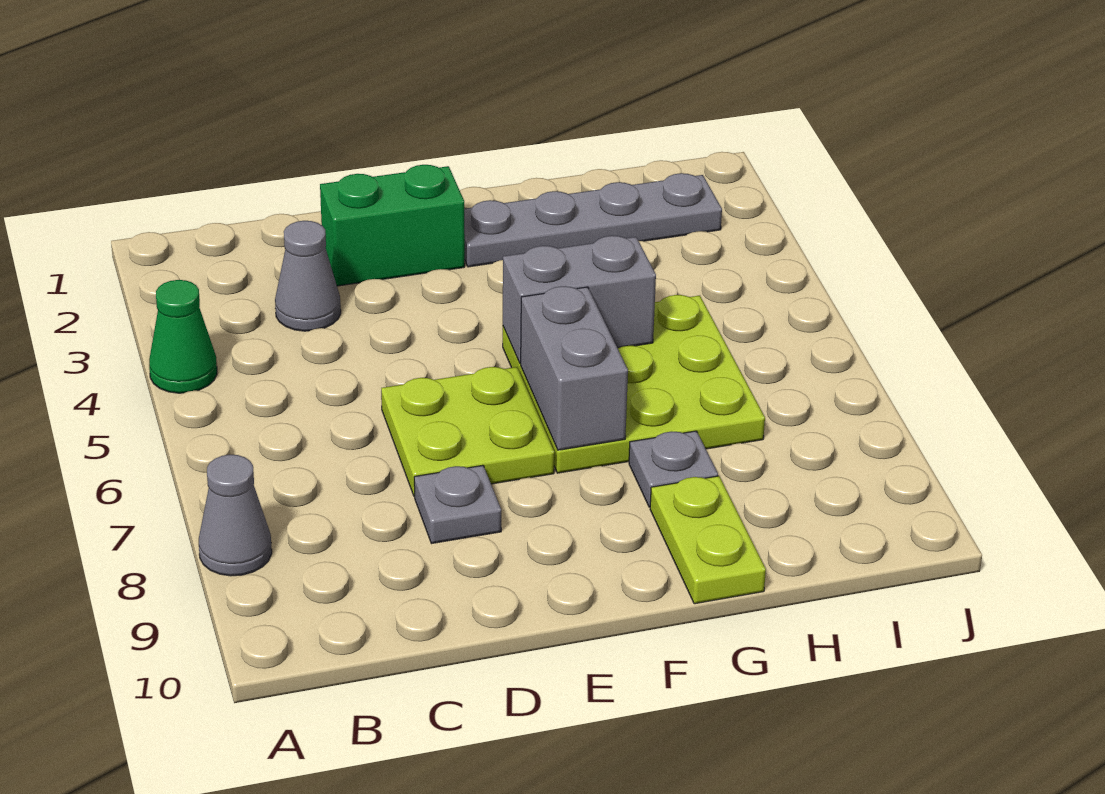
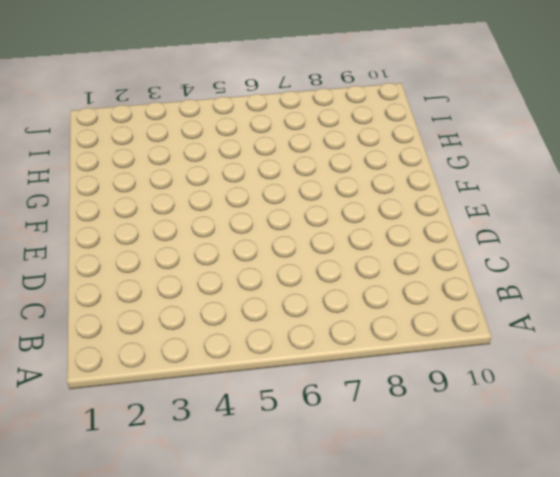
none -> green 1x1 cone [149,280,217,393]
none -> grey 1x1 cone [199,455,272,576]
none -> grey 1x1 cone [275,221,341,331]

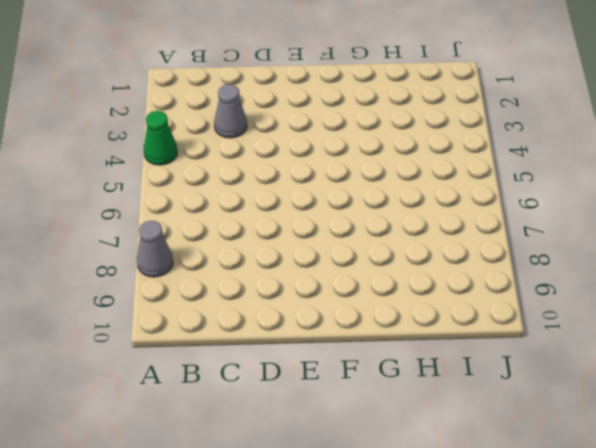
none -> green 1x2 brick [320,165,465,286]
none -> lime 2x2 plate [381,367,554,497]
none -> grey 1x1 plate [414,465,501,544]

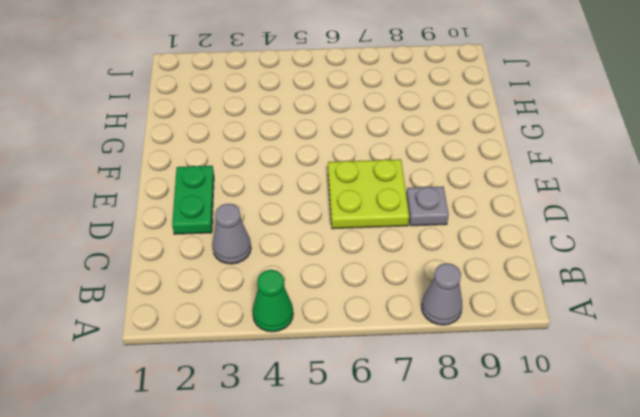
green 1x2 plate [172,166,214,234] -> green 1x2 brick [320,165,465,286]
none -> grey 1x4 plate [464,173,722,267]
none -> lime 3x3 plate [503,295,765,473]
none -> grey 1x1 plate [629,431,718,507]

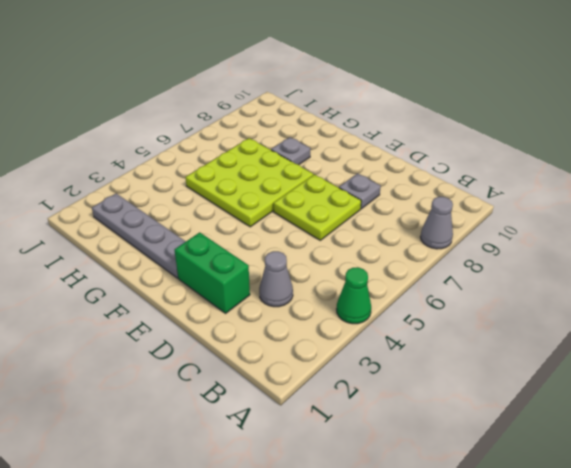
none -> lime 1x2 plate [650,476,766,604]
none -> grey 1x2 brick [503,236,656,364]
none -> grey 1x2 brick [521,286,628,450]

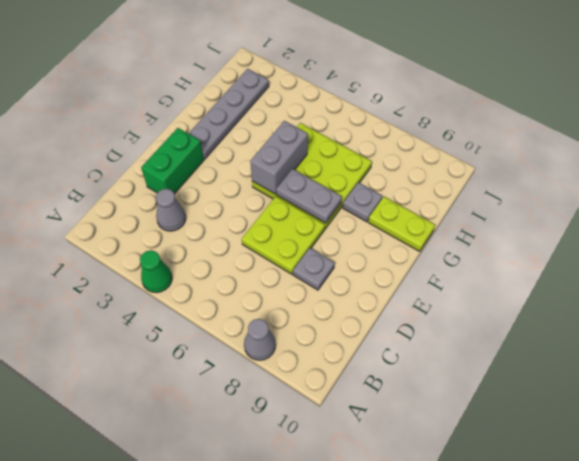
grey 1x2 plate [276,169,342,223] -> grey 1x2 brick [521,286,628,450]

